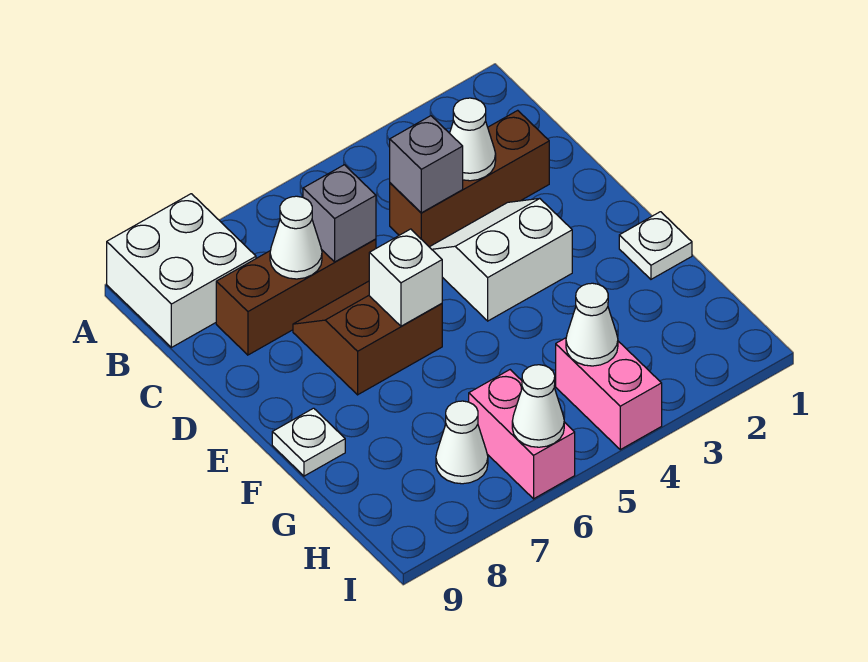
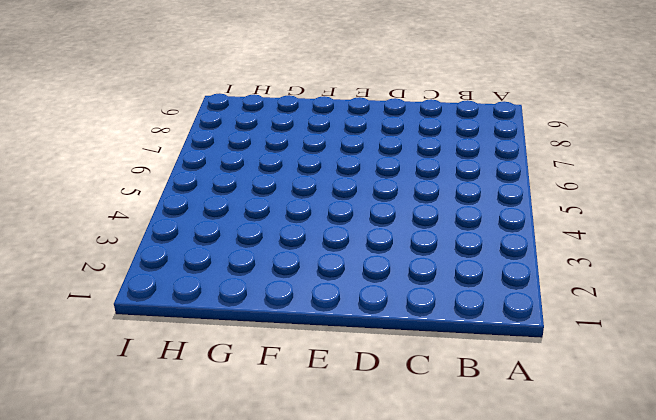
none -> white 2x2 brick [107,194,256,347]
none -> brown 1x3 brick [390,110,549,247]
none -> brown 1x3 brick [216,239,376,355]

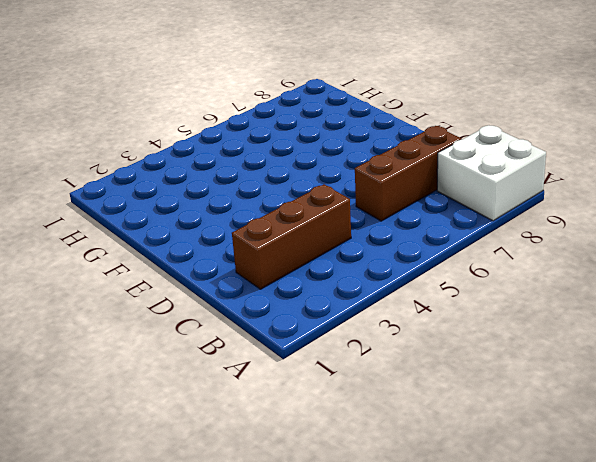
none -> white 2x2 slope [430,199,572,321]
none -> brown 2x2 slope [293,281,442,395]
none -> white 1x1 plate [619,212,692,279]

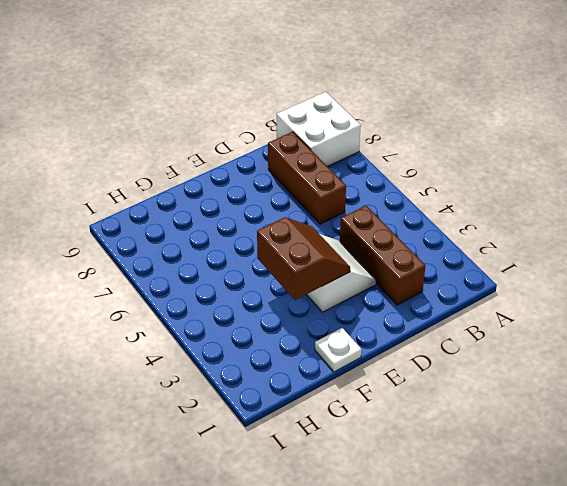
brown 2x2 slope [257,217,350,300] -> brown 2x2 slope moved to [293,281,442,395]
none -> white 1x1 plate [272,408,345,476]
none -> pink 1x2 brick [556,338,662,450]
none -> pink 1x2 brick [469,370,575,499]

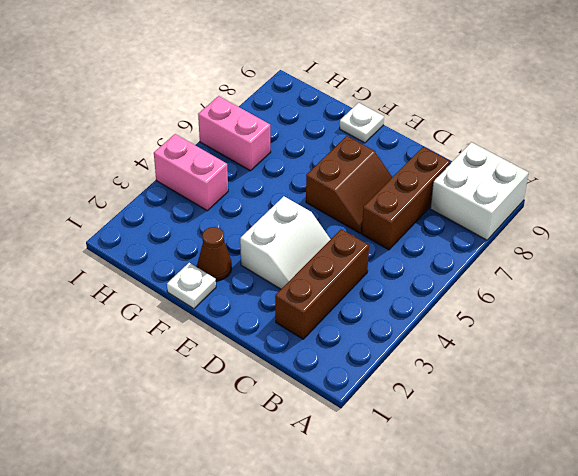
brown 1x1 cone [198,227,232,281] -> none
none -> white 1x1 cone [436,401,488,484]
none -> white 1x1 cone [450,98,496,181]
none -> grey 1x1 brick [390,116,463,213]

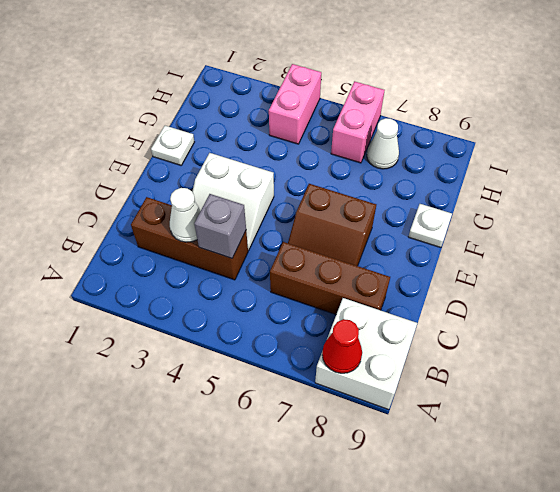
red 1x1 cone [322,319,362,373] -> none
none -> grey 1x1 brick [303,165,376,262]
none -> white 1x1 cone [270,196,322,279]
none -> white 1x1 brick [369,229,442,326]

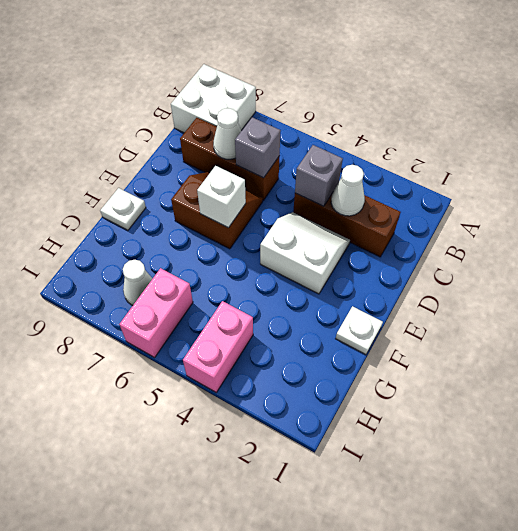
none -> white 1x1 cone [566,283,618,366]
none -> white 1x1 cone [512,365,564,447]

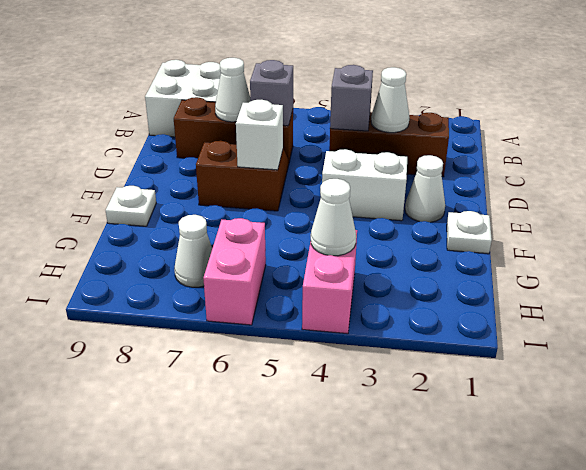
white 1x1 cone [405,155,445,222] -> white 1x1 cone moved to [512,365,564,447]

